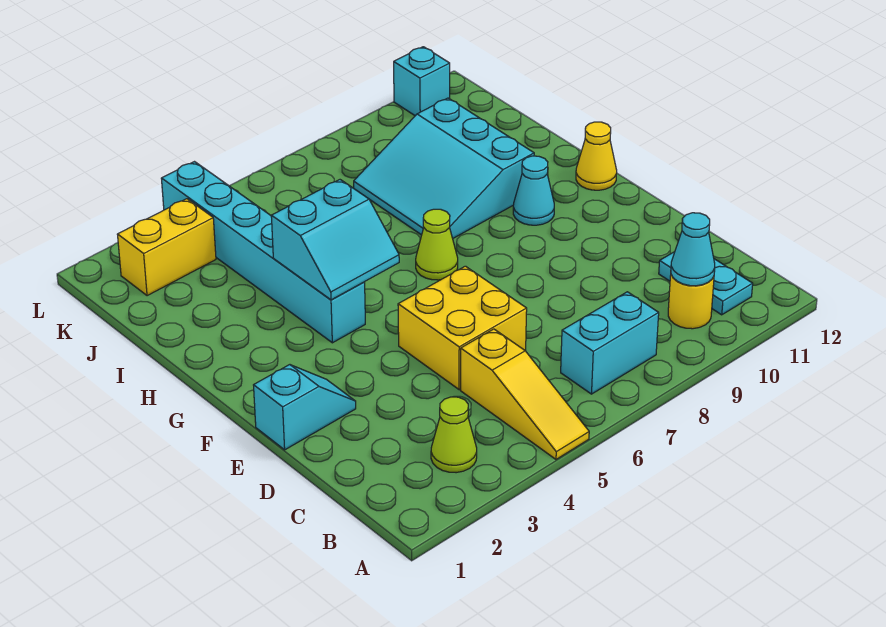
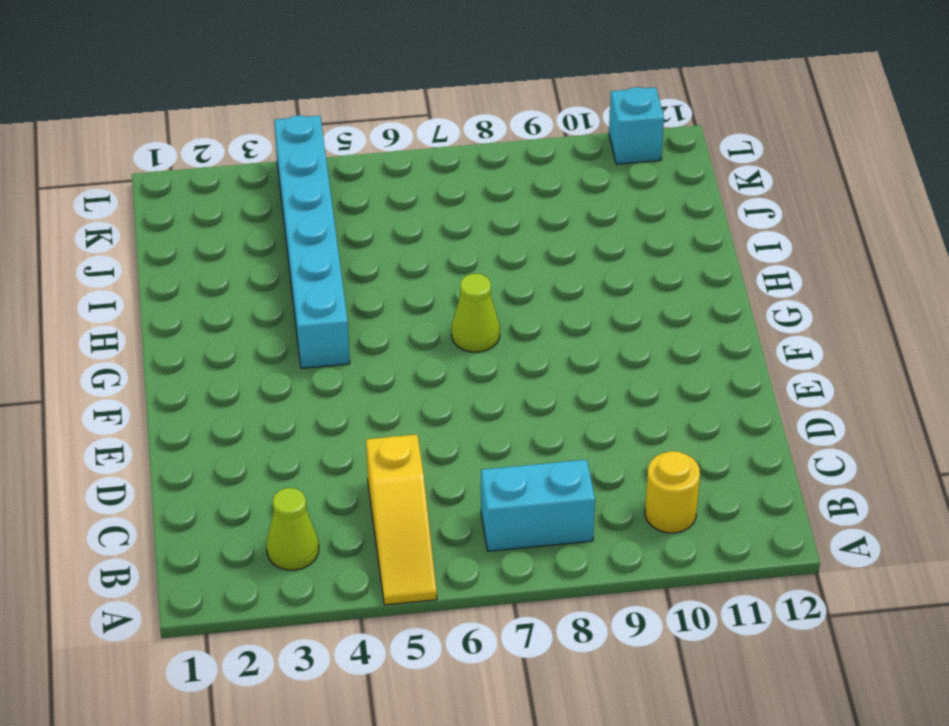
none -> cyan 1x2 plate [659,252,753,315]
none -> yellow 2x2 brick [398,266,527,389]
none -> cyan 1x2 slope [254,365,356,450]

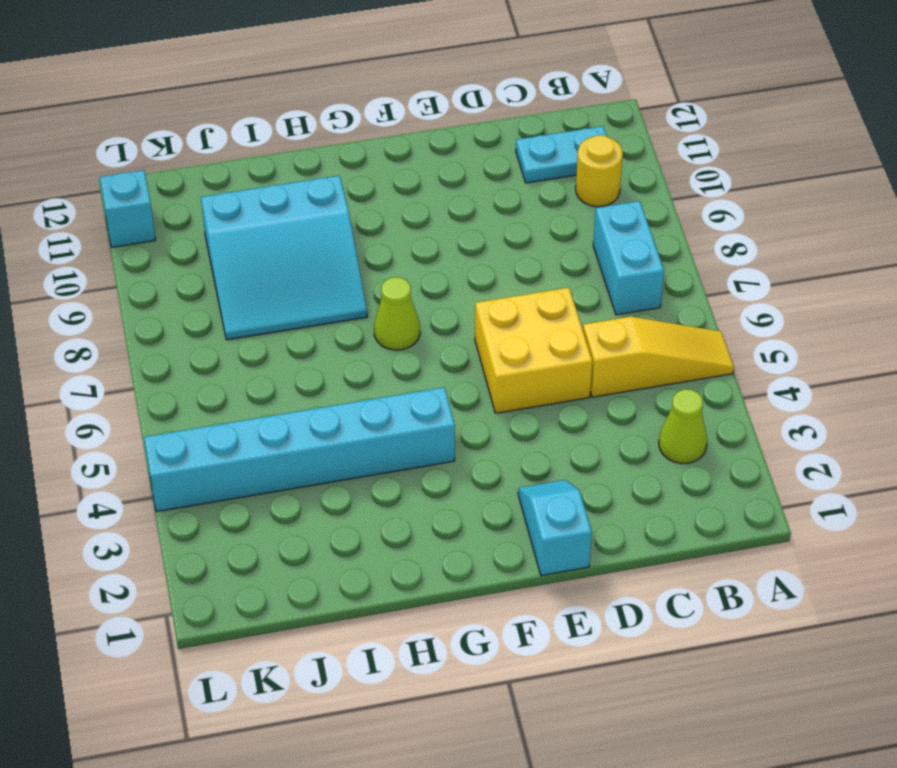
none -> cyan 1x1 cone [513,156,554,225]
none -> yellow 1x1 cone [576,122,617,190]
none -> yellow 1x2 brick [117,199,216,296]

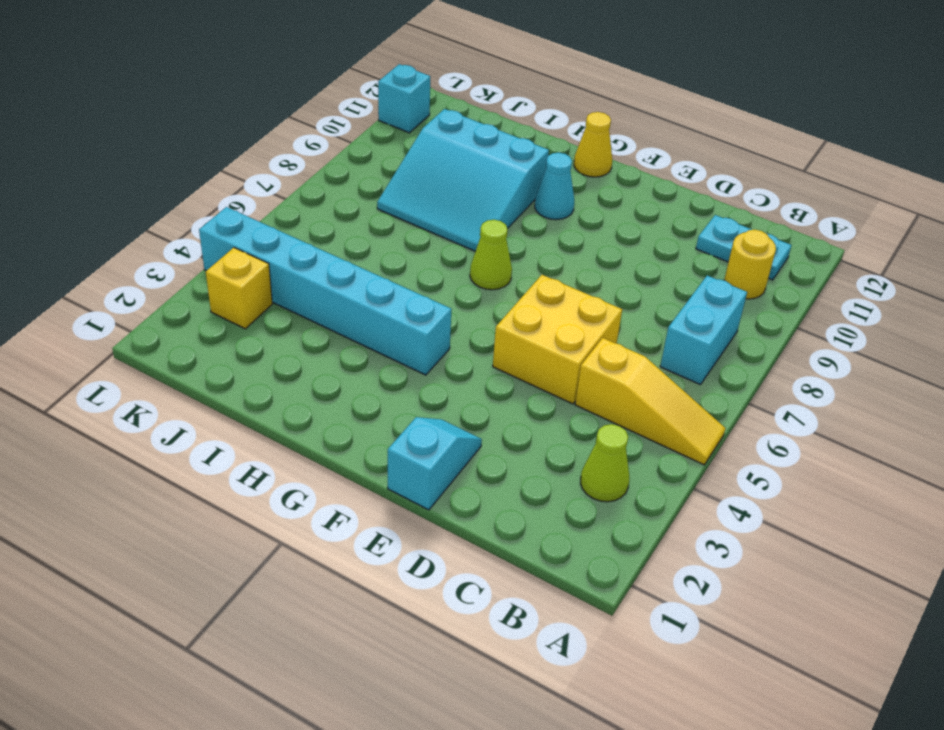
yellow 1x1 brick [206,248,272,329] -> yellow 1x2 brick [117,199,216,296]
none -> cyan 1x1 cone [671,213,715,286]
none -> cyan 2x2 slope [271,180,399,300]

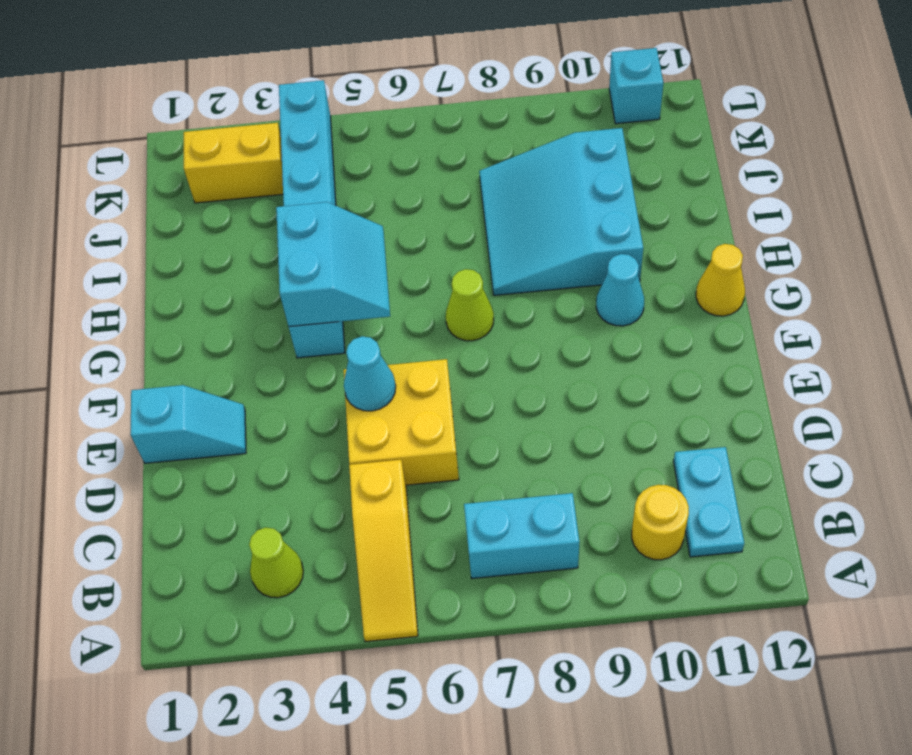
cyan 1x1 cone [344,336,396,411] -> cyan 1x1 cone moved to [671,213,715,286]
cyan 2x2 slope [276,202,390,327] -> cyan 2x2 slope turned to [271,180,399,300]

